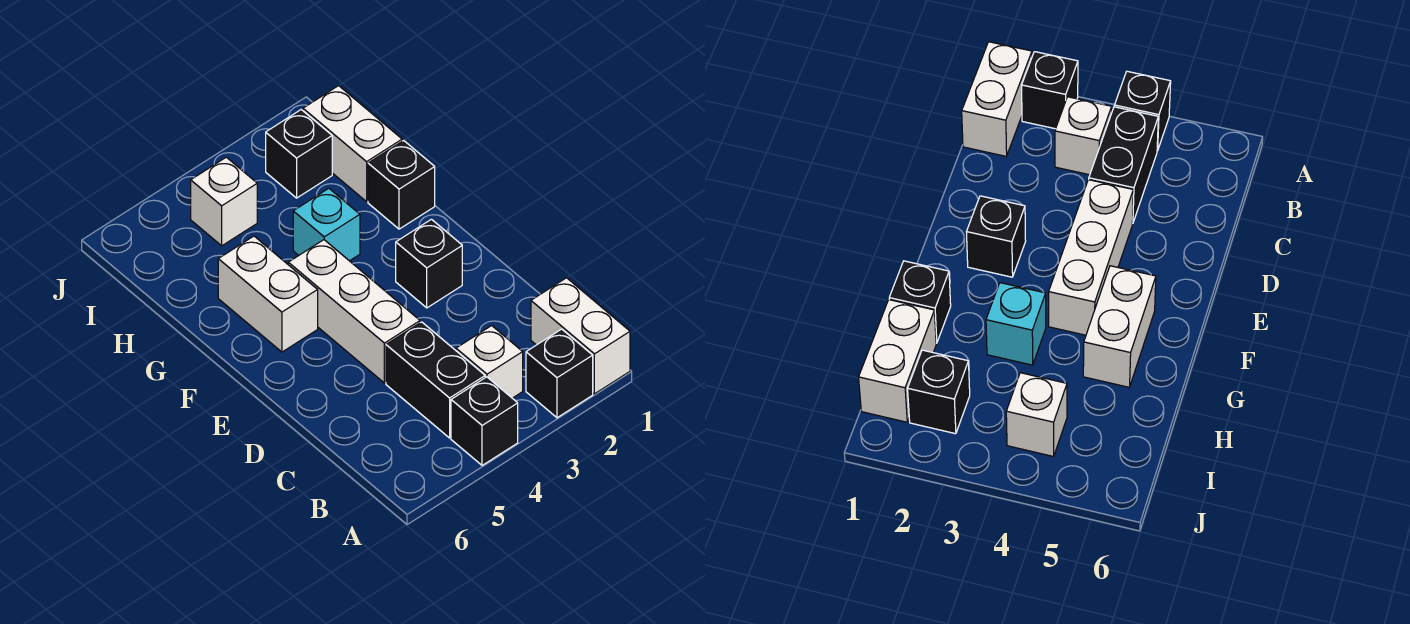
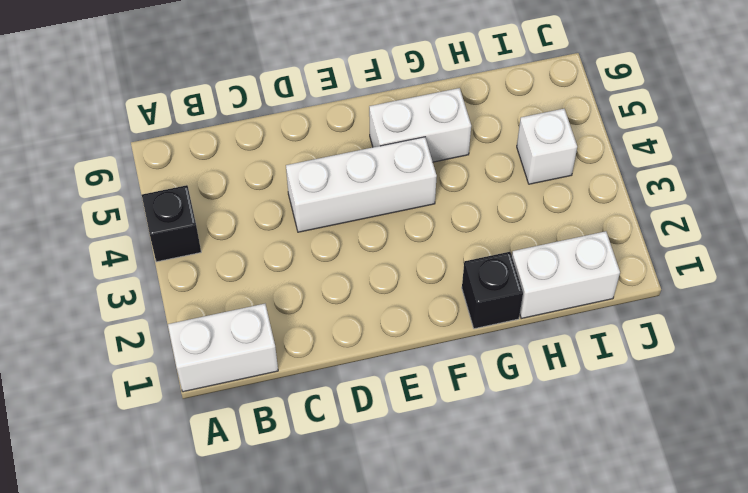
none -> black 1x1 brick [526,329,593,418]
none -> white 1x1 brick [456,326,523,398]
none -> black 1x2 brick [386,322,485,438]

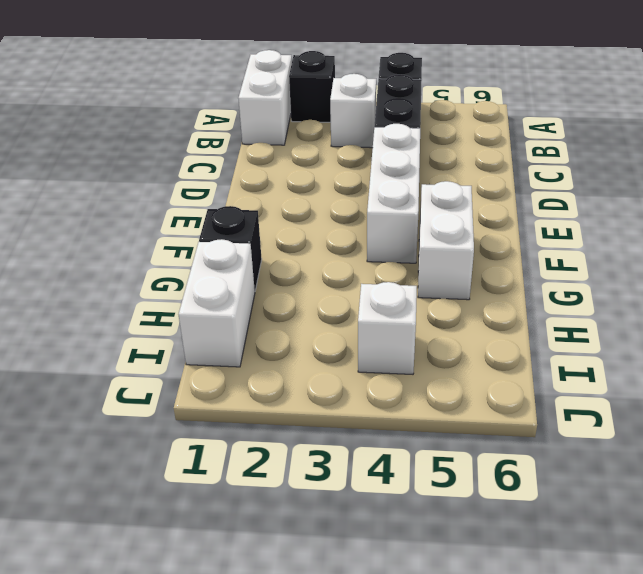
none -> black 1x1 brick [396,219,462,308]
none -> cyan 1x1 brick [293,188,360,261]
none -> black 1x1 brick [266,110,332,198]

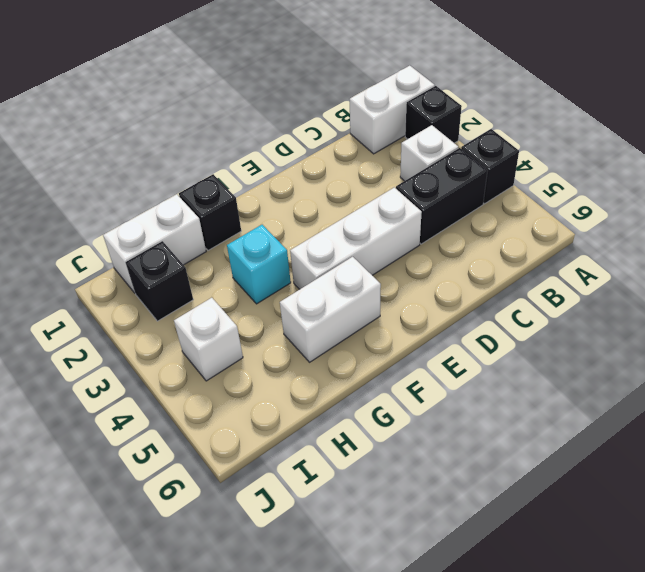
none -> black 1x1 brick [396,219,462,308]

